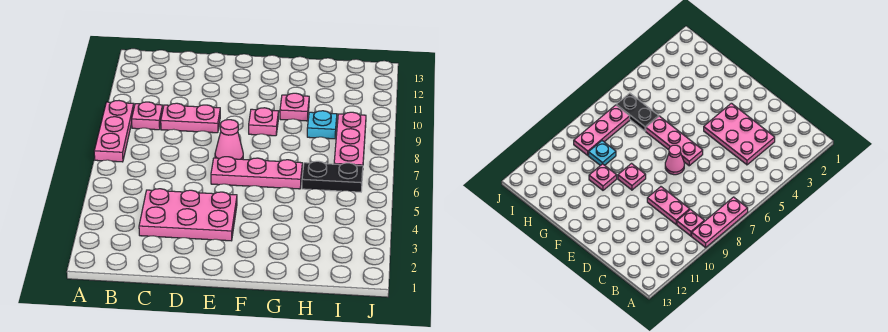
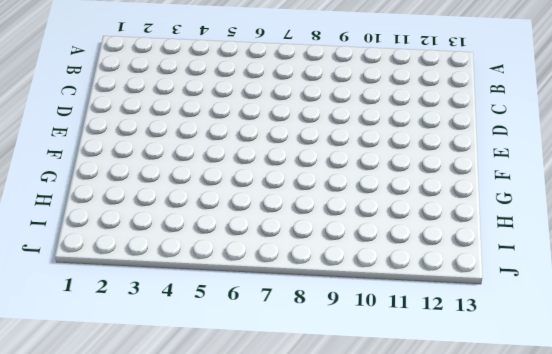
none -> pink 1x3 plate [94,101,134,162]
none -> pink 1x1 plate [132,102,163,130]

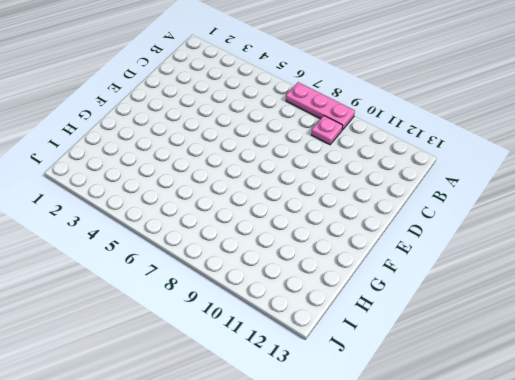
none -> pink 2x3 plate [139,189,237,241]
none -> pink 1x2 plate [161,103,220,133]

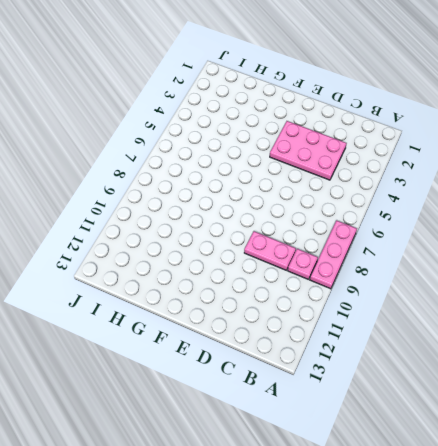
none -> pink 1x3 plate [211,157,302,189]
none -> pink 1x1 cone [215,120,243,159]

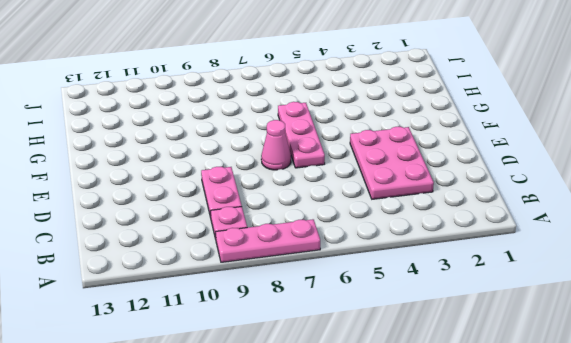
none -> pink 1x1 plate [249,108,279,136]
none -> pink 1x1 plate [280,93,309,121]

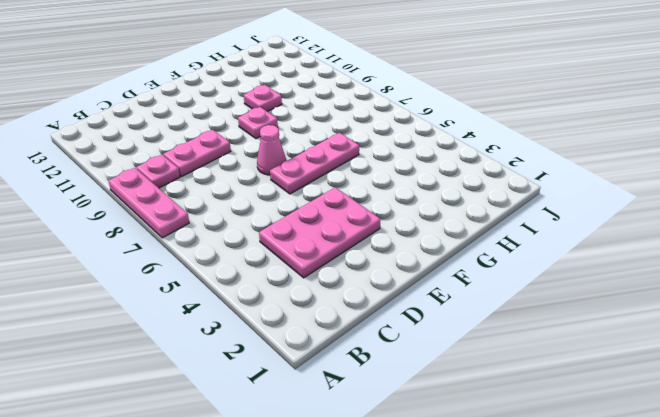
none -> black 1x2 plate [302,161,363,192]
none -> cyan 1x1 plate [307,111,337,139]

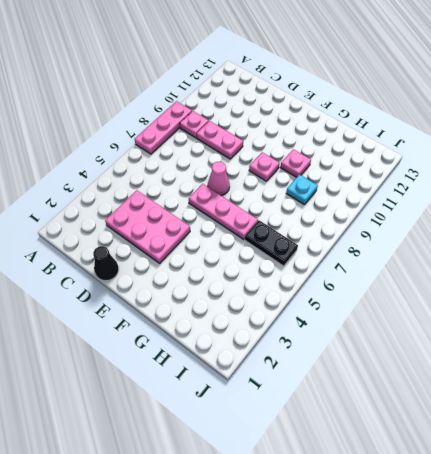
black 1x1 cone [93,246,119,281] -> none
none -> pink 1x3 plate [334,112,366,166]

